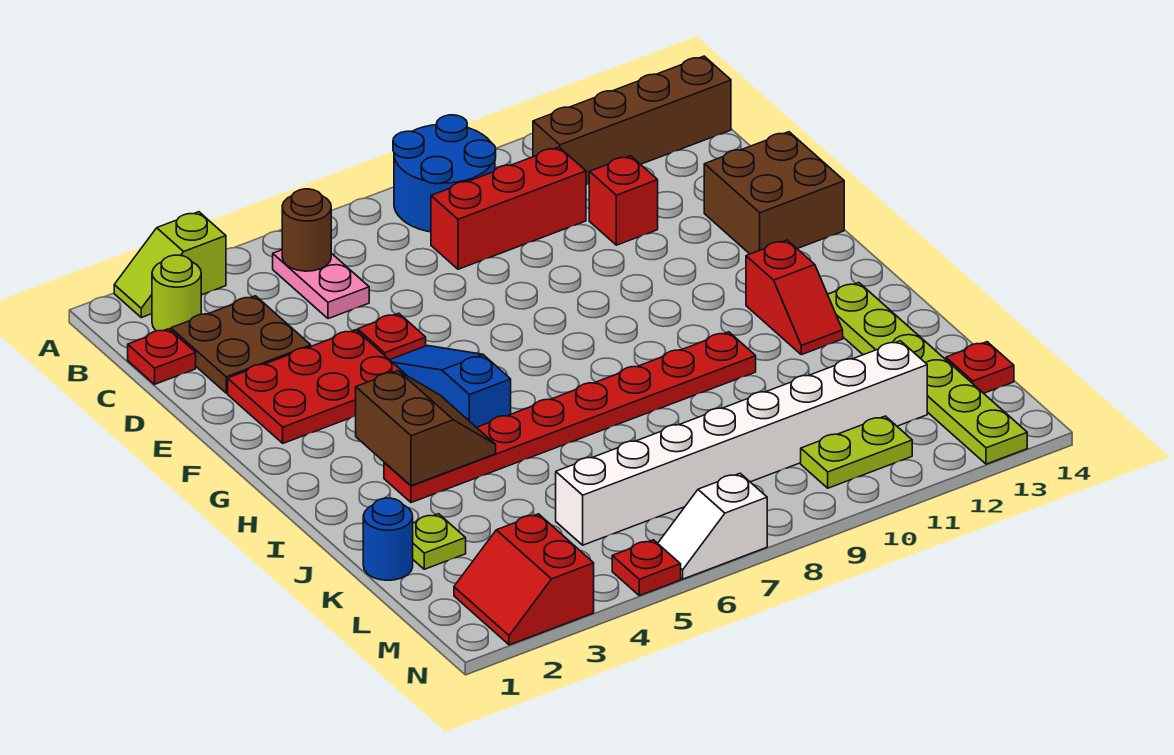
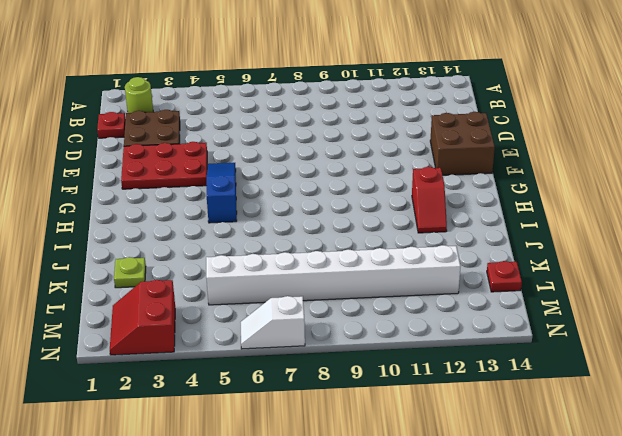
none -> lime 1x2 slope [114,212,226,318]
none -> blue 2x2 round brick [393,115,496,232]
none -> pink 1x2 plate [273,250,369,319]

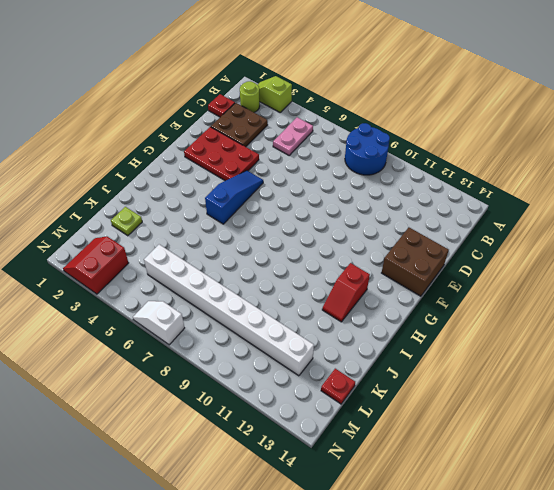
none -> brown 1x4 brick [533,56,731,185]
none -> red 1x3 brick [431,147,586,269]
none -> red 1x1 brick [589,156,658,245]

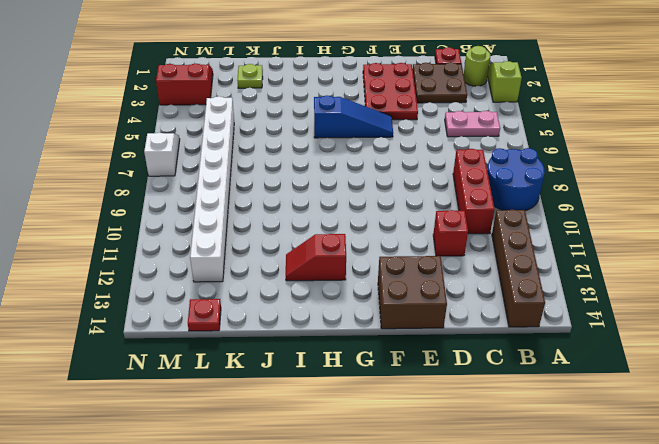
none -> red 1x1 plate [358,313,426,360]
none -> red 1x8 plate [384,332,756,503]
none -> lime 1x6 plate [828,283,1027,464]

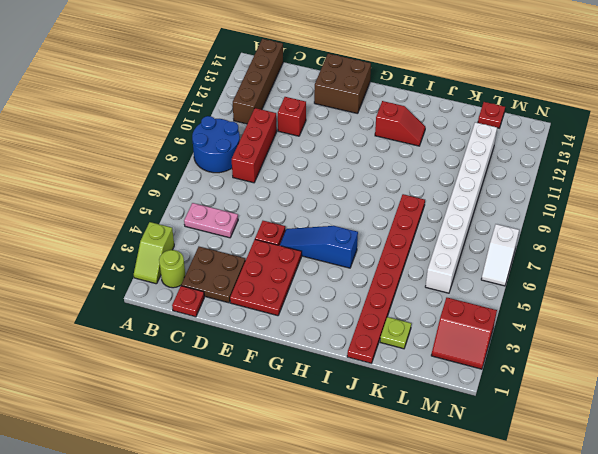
red 1x8 plate [347,194,425,363] -> red 1x8 plate moved to [384,332,756,503]
none -> lime 1x6 plate [828,283,1027,464]
none -> blue 1x1 round brick [363,498,413,580]
none -> lime 1x2 plate [801,416,912,488]

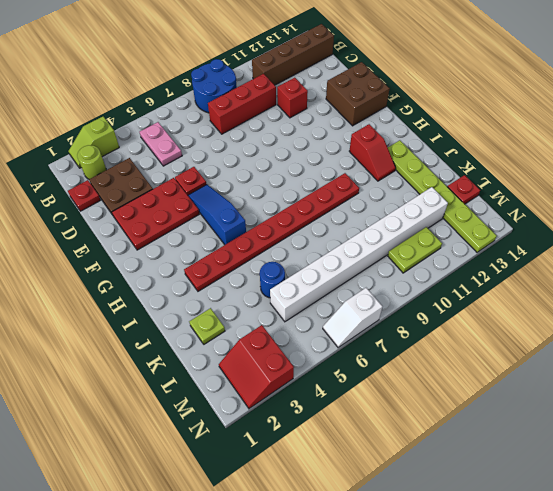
blue 1x1 round brick [260,262,285,298] -> blue 1x1 round brick moved to [363,498,413,580]
none -> red 1x1 plate [612,540,681,596]
none -> brown 1x1 round brick [282,189,331,271]
none -> brown 2x2 slope [356,371,496,486]

